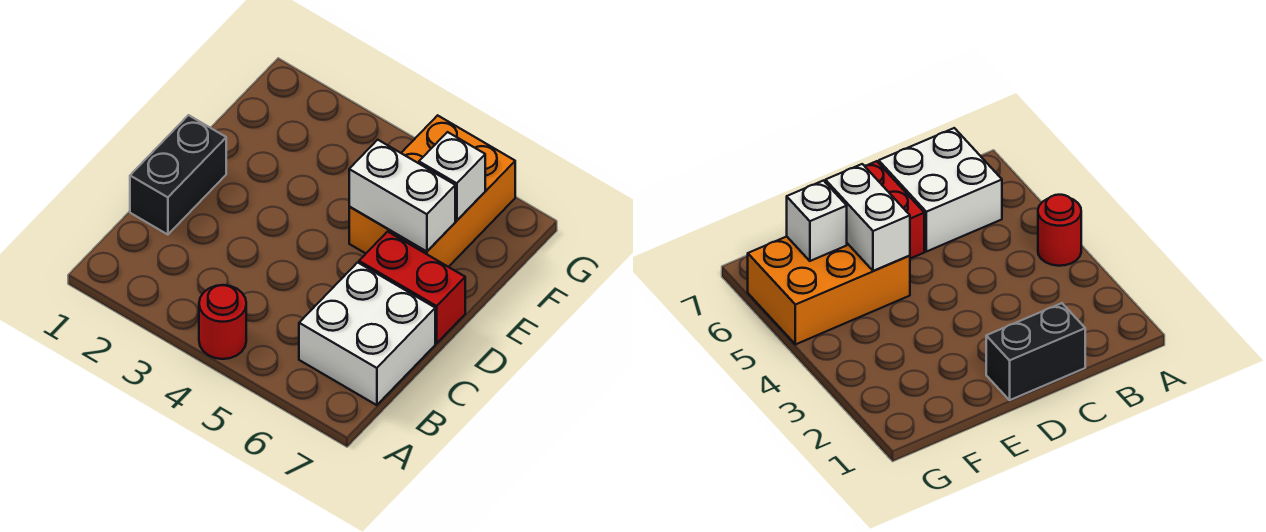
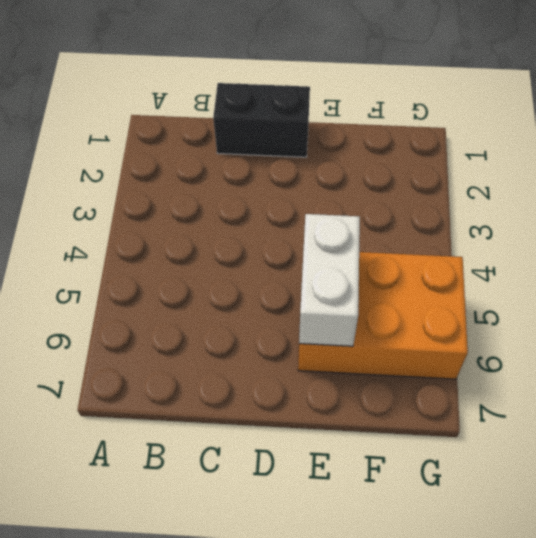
none -> red 1x1 round brick [199,285,246,359]
none -> white 2x2 brick [299,262,435,405]

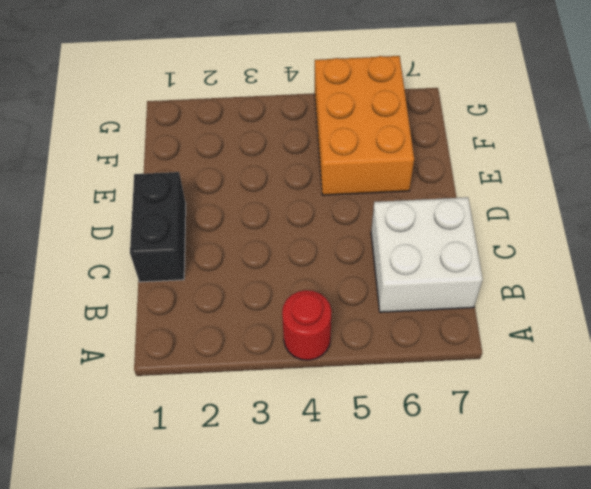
none -> red 1x2 brick [359,232,465,343]
none -> white 1x2 brick [349,140,455,252]

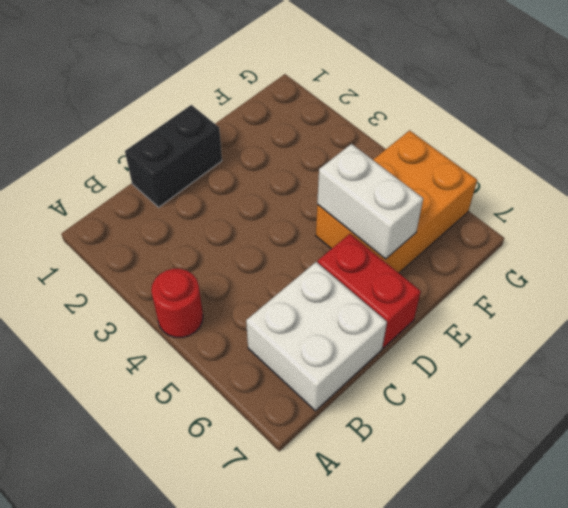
none -> white 1x1 brick [419,132,485,221]

